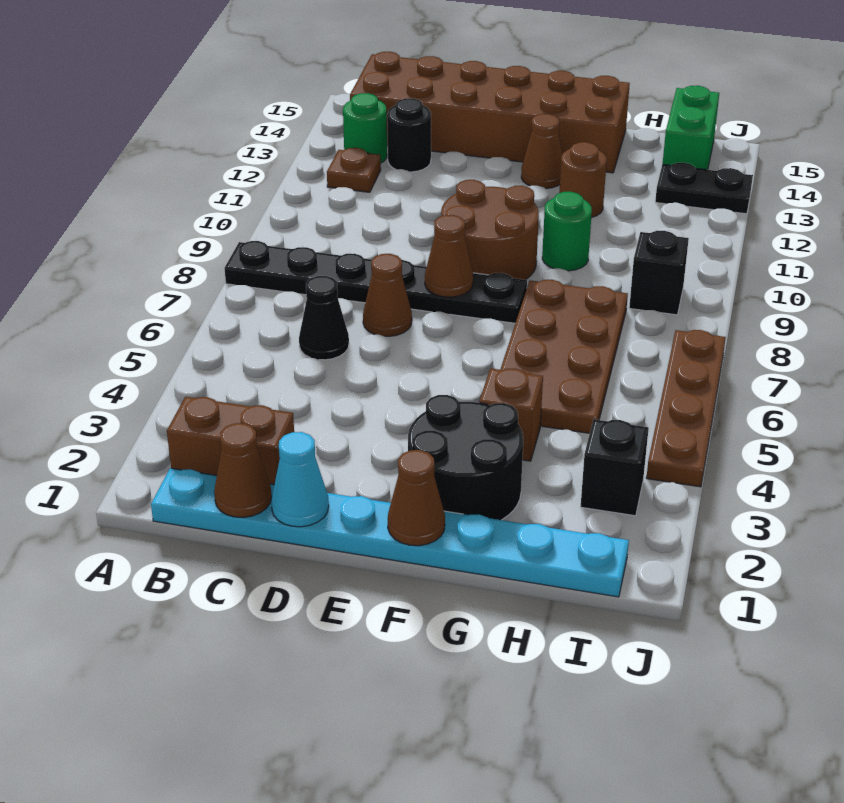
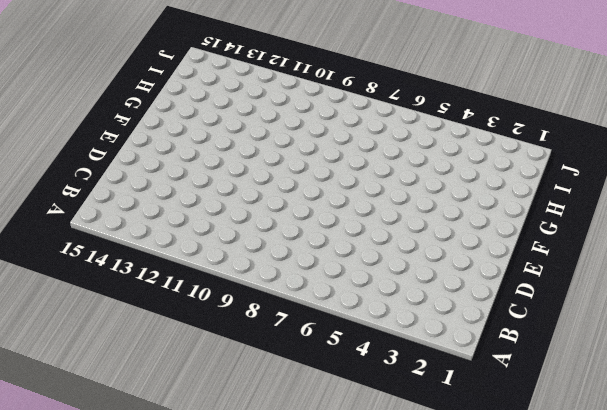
none -> black 1x6 plate [224,241,527,323]
none -> cyan 1x8 plate [151,468,629,597]
none -> brown 1x2 brick [167,397,294,484]

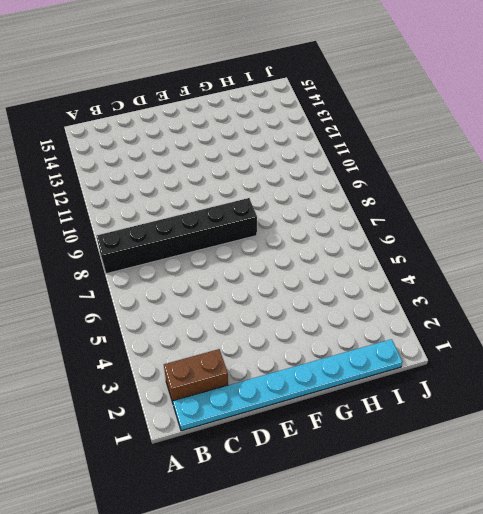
black 1x6 brick [97,198,257,274] -> black 1x6 plate [224,241,527,323]
none -> brown 1x1 plate [327,148,381,192]
none -> green 1x1 round brick [343,93,387,163]
none -> brown 2x6 brick [350,52,630,173]

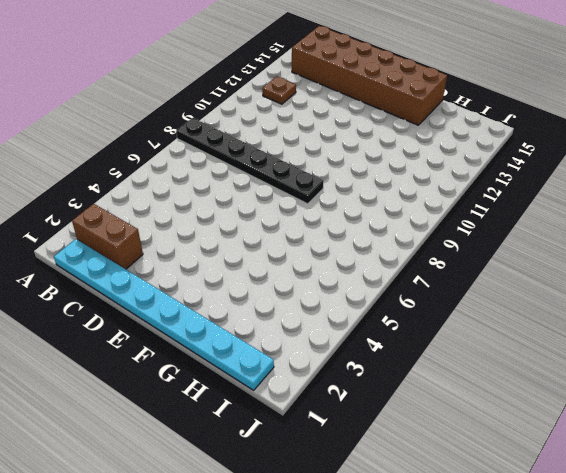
none -> green 1x1 round brick [343,93,387,163]
none -> black 1x1 cone [299,276,349,360]
none -> black 1x1 round brick [387,98,431,172]

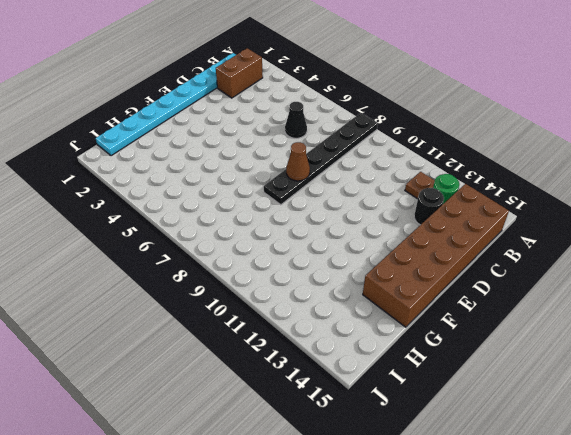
none -> brown 1x1 cone [363,254,412,336]
none -> brown 2x2 round brick [441,180,539,280]
none -> black 2x2 round brick [408,395,523,520]

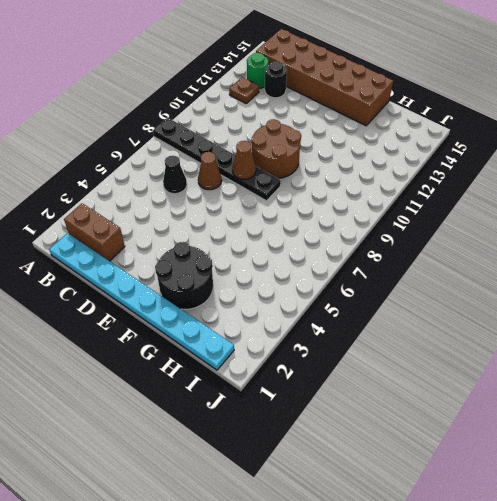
none -> brown 1x1 cone [521,114,562,189]
none -> brown 1x1 brick [479,368,543,461]
none -> brown 2x4 plate [500,280,628,433]

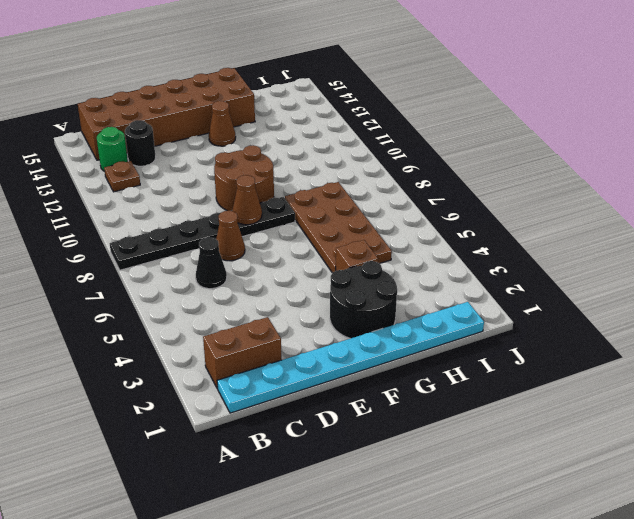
none -> green 1x1 round brick [542,192,592,271]
none -> brown 1x1 round brick [559,142,607,218]
none -> black 1x1 brick [581,419,649,516]

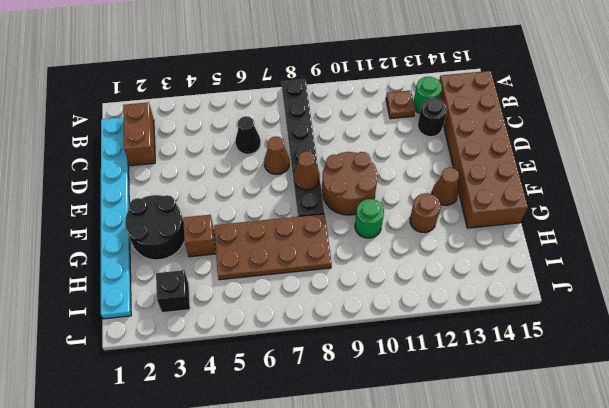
none -> black 1x1 brick [629,231,689,315]
none -> black 1x2 plate [655,163,753,214]
none -> green 1x2 brick [663,85,719,170]

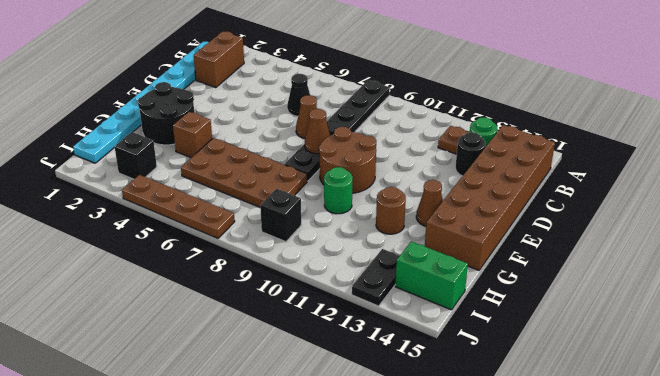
none -> brown 1x1 cone [214,423,272,517]
none -> cyan 1x1 cone [271,432,329,527]
none -> brown 1x1 cone [388,450,445,546]

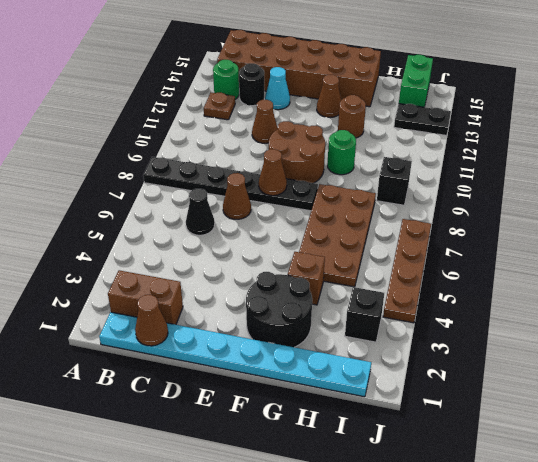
brown 1x1 cone [252,100,278,143] -> brown 1x1 cone moved to [388,450,445,546]
cyan 1x1 cone [265,67,290,110] -> cyan 1x1 cone moved to [271,432,329,527]

